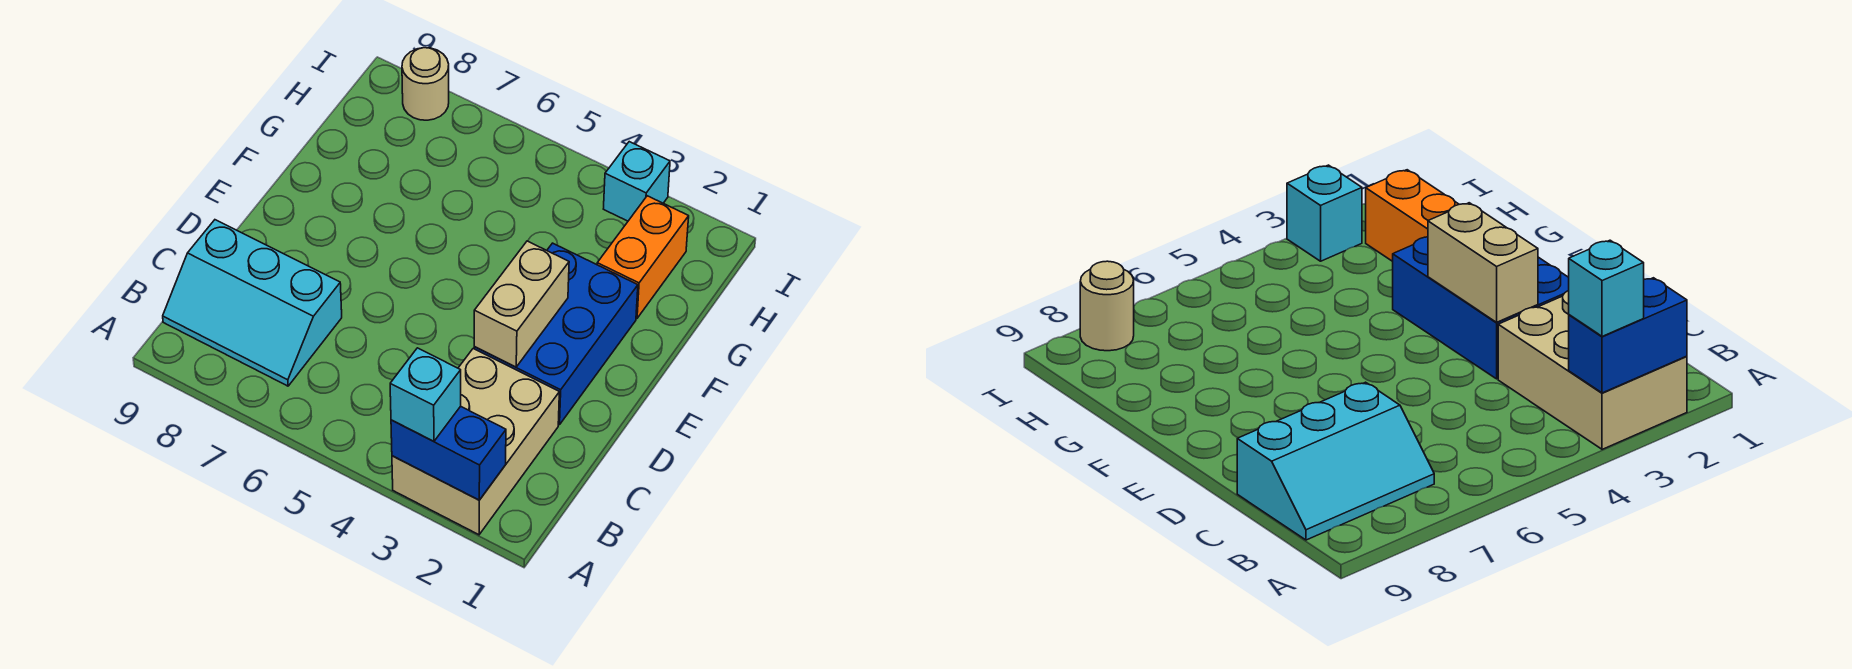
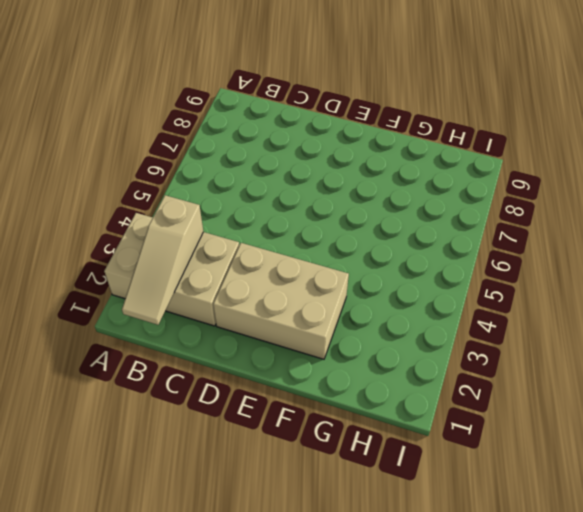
tan 1x3 slope [122,195,203,325] -> none
tan 2x3 brick [213,243,349,359] -> blue 2x3 brick [474,243,638,425]
none -> cyan 2x3 slope [163,220,342,386]
none -> orange 1x2 brick [597,196,689,318]

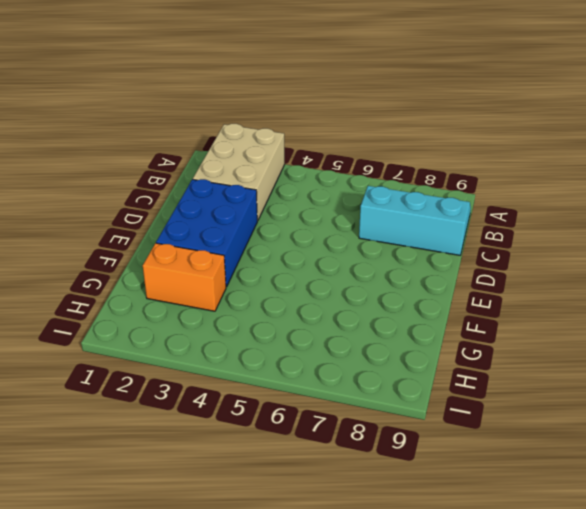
orange 1x2 brick [143,243,226,311] -> orange 1x2 brick turned to [597,196,689,318]
none -> cyan 1x1 brick [604,142,670,221]
none -> tan 1x1 round brick [402,48,449,120]

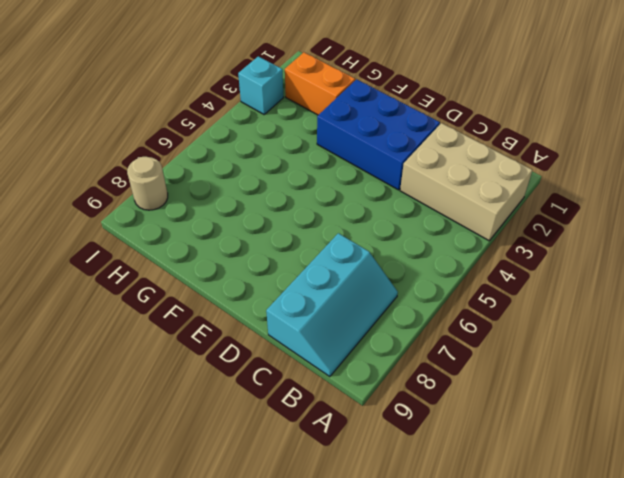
none -> blue 1x2 brick [391,406,506,500]
none -> tan 1x2 brick [474,241,569,367]

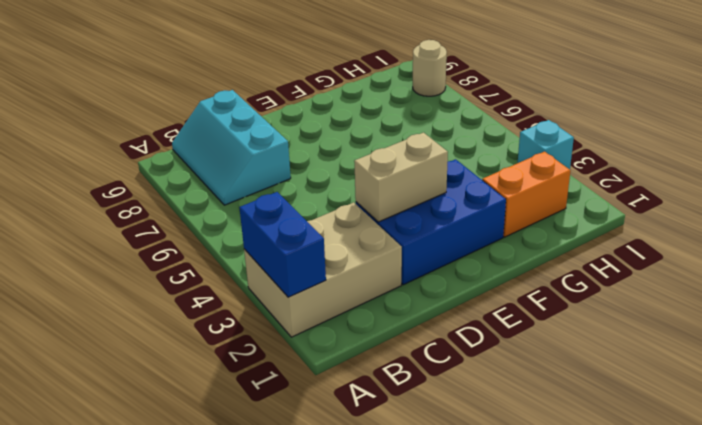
none -> cyan 1x1 brick [390,348,461,441]

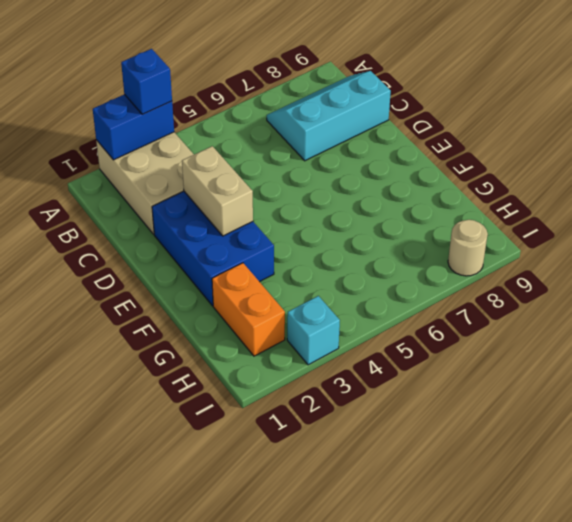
blue 1x1 brick [121,49,172,114] -> cyan 1x1 brick [390,348,461,441]

